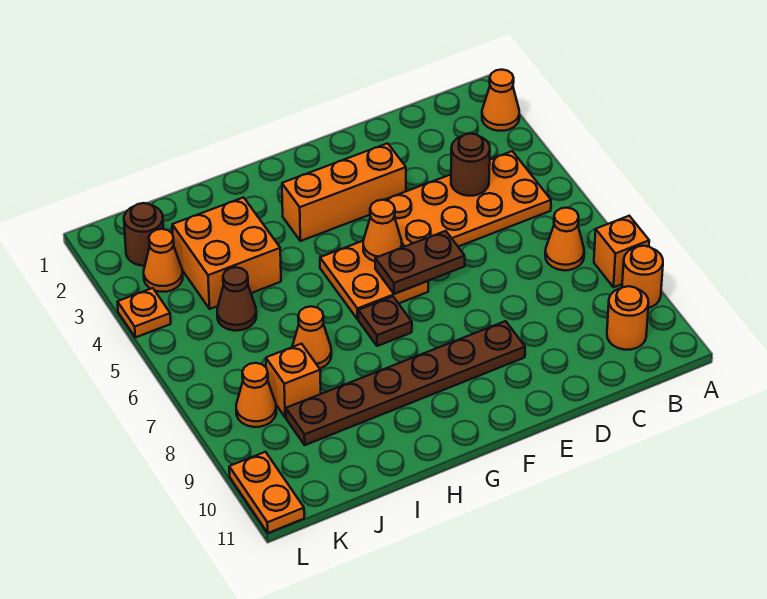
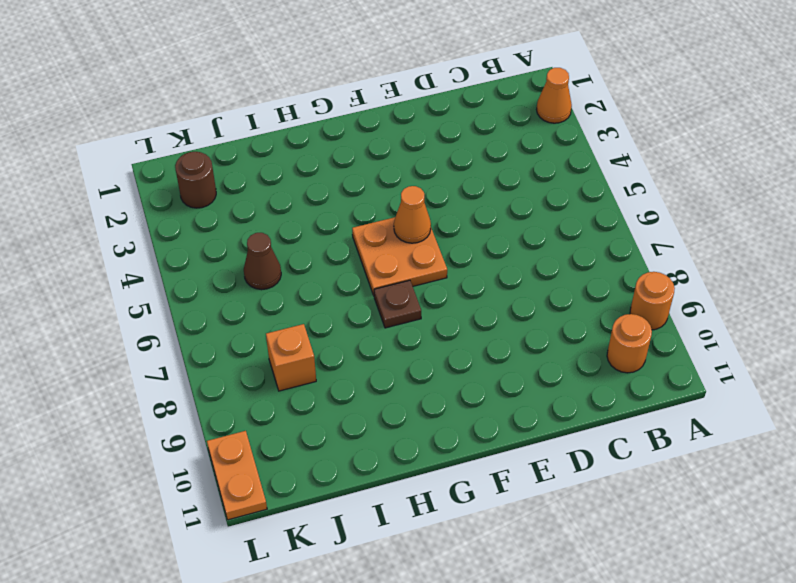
none -> orange 1x1 brick [594,216,649,287]
none -> orange 2x4 plate [385,151,551,247]
none -> orange 1x1 cone [545,208,584,270]

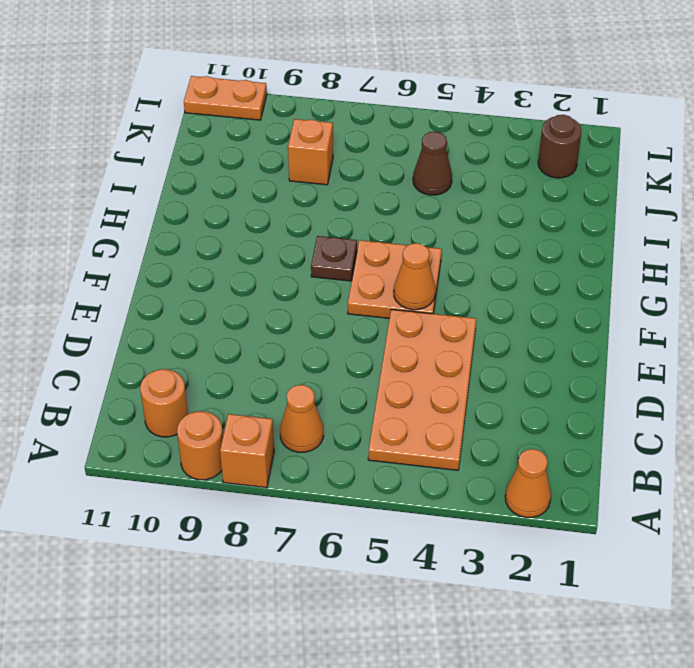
none -> orange 1x3 brick [282,143,406,241]
none -> brown 1x6 plate [286,321,525,445]
none -> orange 2x2 brick [172,197,281,309]

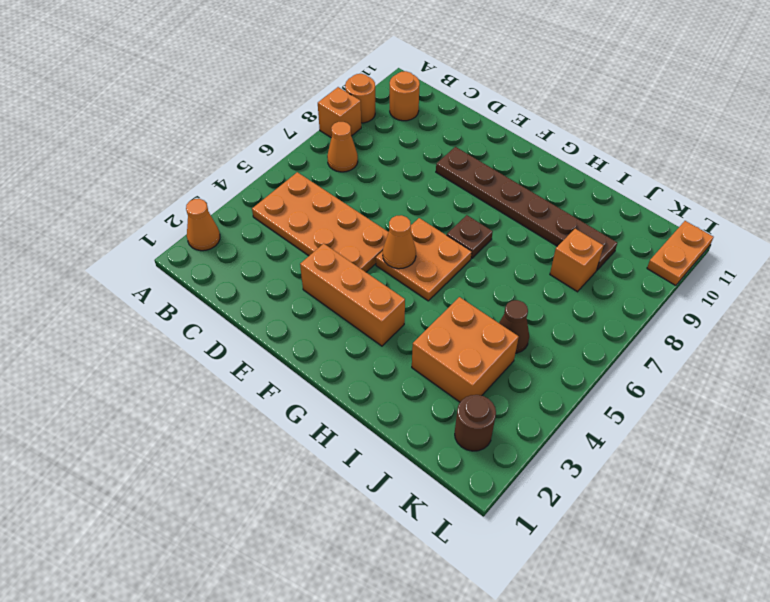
none -> orange 1x1 cone [292,306,331,369]
none -> orange 1x1 cone [144,229,183,292]
none -> orange 1x1 cone [236,363,276,427]

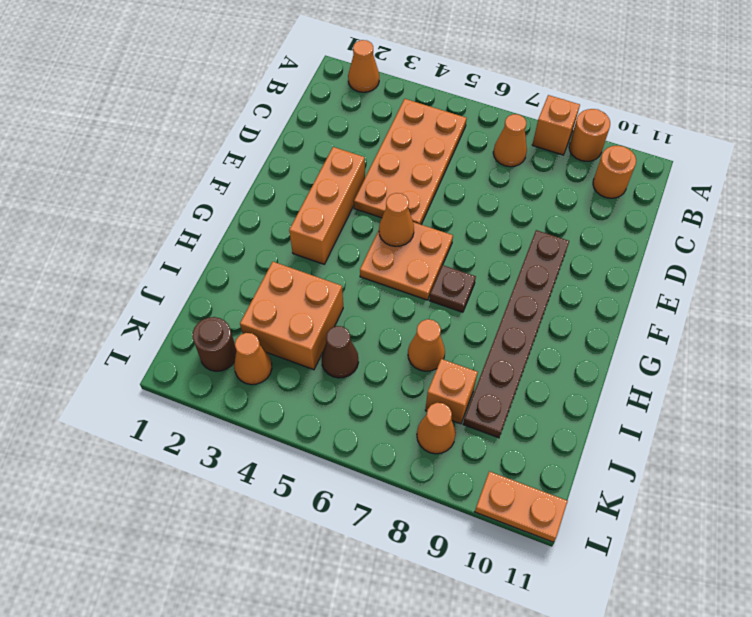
none -> orange 1x1 plate [118,288,171,338]
none -> brown 1x1 round brick [451,134,490,196]
none -> brown 1x2 plate [375,231,465,294]

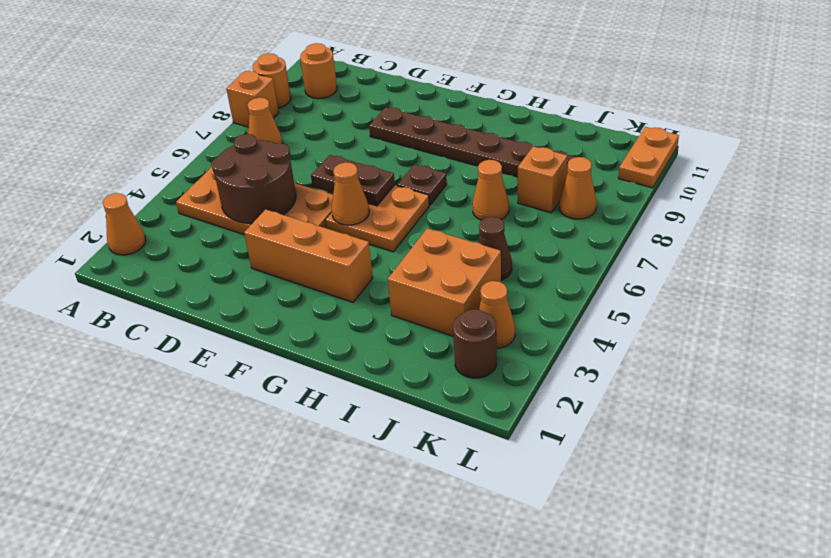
brown 2x2 round brick [211,134,296,224] -> brown 1x1 round brick [451,134,490,196]
none -> orange 1x1 plate [118,288,171,338]

